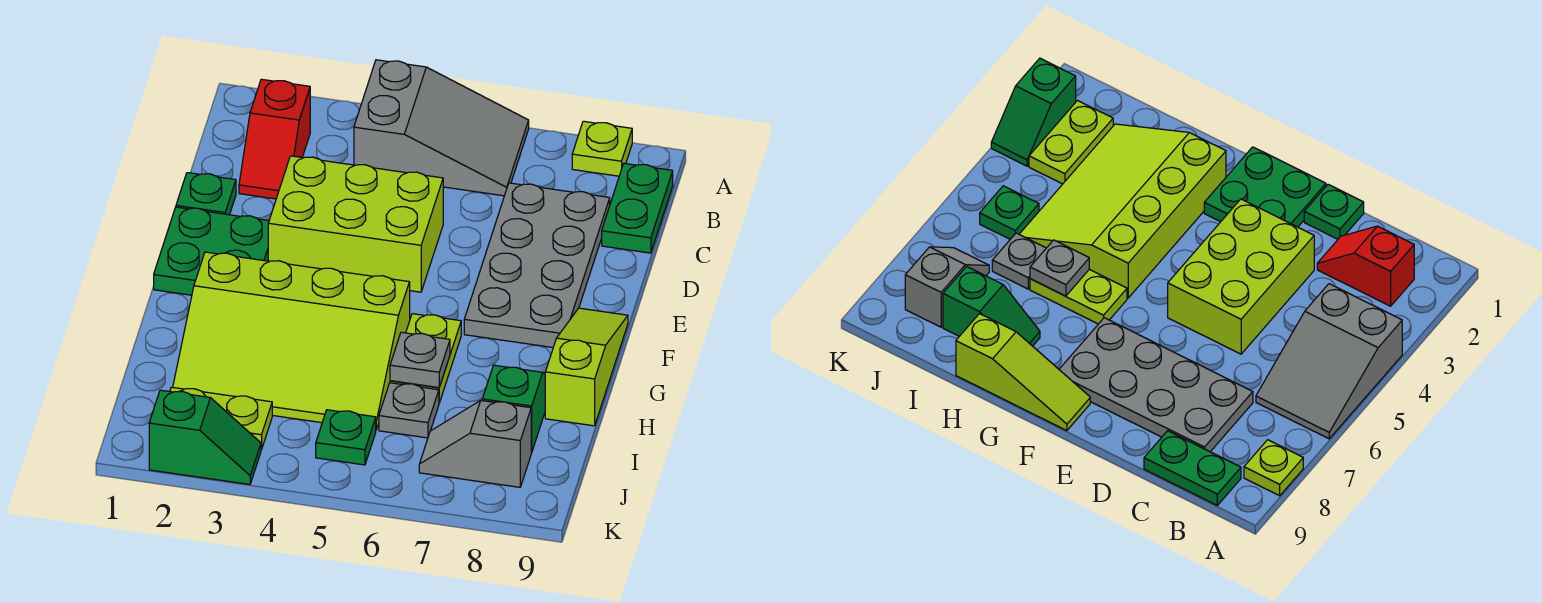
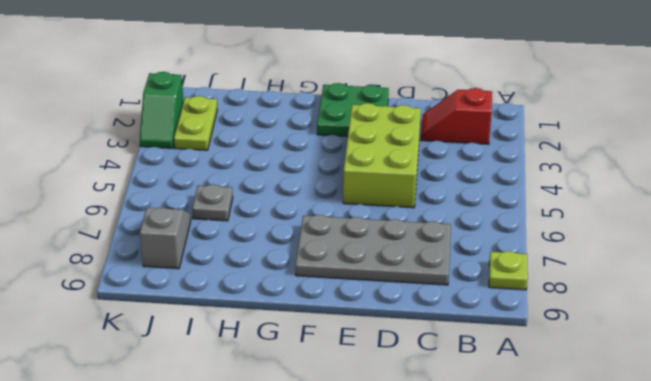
none -> grey 2x3 slope [354,60,529,196]
none -> green 1x2 plate [602,163,673,253]
none -> green 1x1 plate [176,173,236,215]

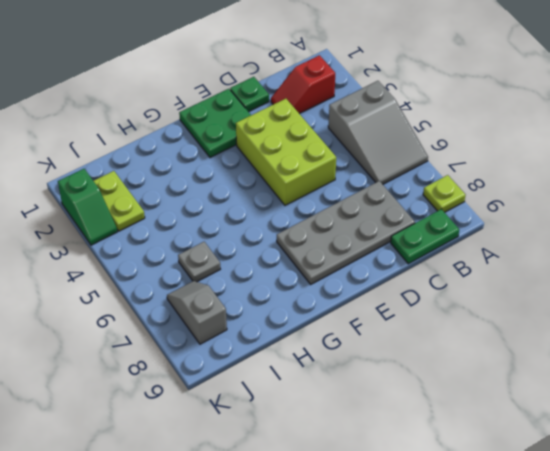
none -> lime 1x3 slope [545,308,628,426]
none -> lime 3x4 slope [173,252,410,430]
none -> lime 1x2 plate [390,314,461,403]

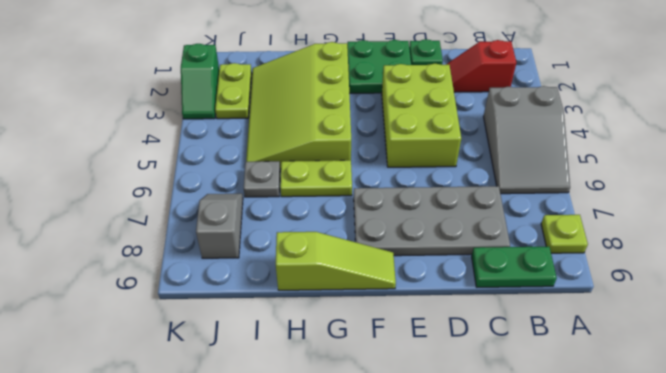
none -> green 1x2 slope [482,365,545,453]
none -> green 1x1 plate [316,410,376,465]
none -> grey 1x1 plate [390,332,450,388]

